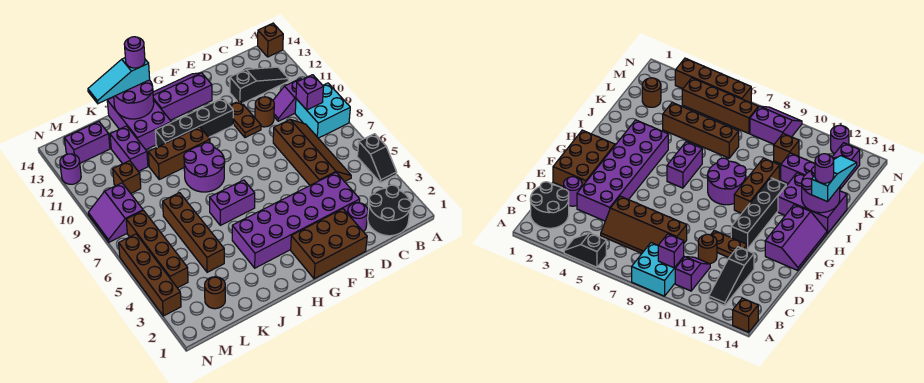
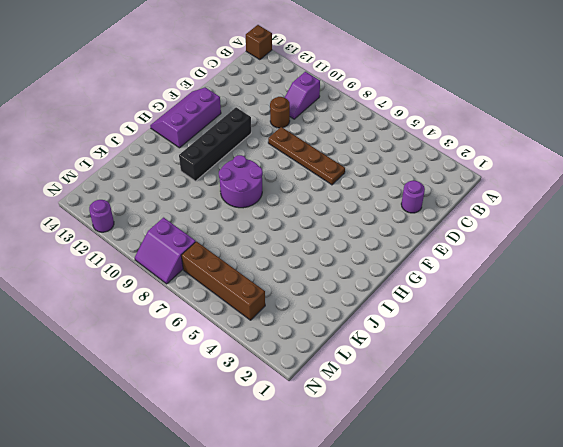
brown 1x4 plate [268,127,345,185] -> none
none -> black 1x2 slope [357,134,397,182]
none -> cyan 2x2 brick [295,83,350,138]
none -> black 2x2 round brick [368,185,411,236]
none -> black 1x3 slope [230,67,288,103]

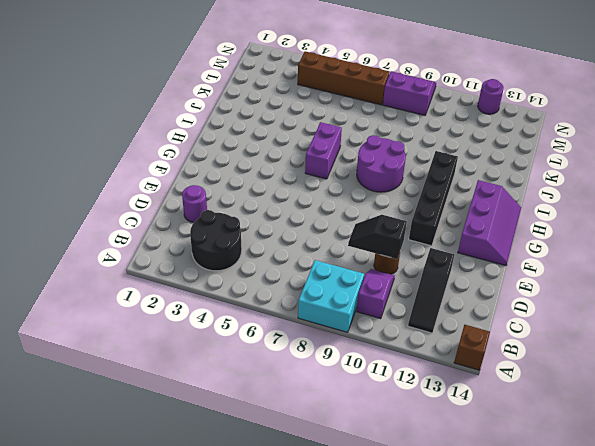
black 2x2 round brick [190,210,242,271] -> black 2x2 round brick moved to [368,185,411,236]
black 1x2 slope [348,215,407,259] -> black 1x2 slope moved to [357,134,397,182]
none -> brown 2x4 slope [273,120,351,185]
none -> purple 2x6 brick [232,173,360,268]
none -> brown 2x3 brick [291,209,367,279]
none -> brown 1x2 plate [230,101,261,138]

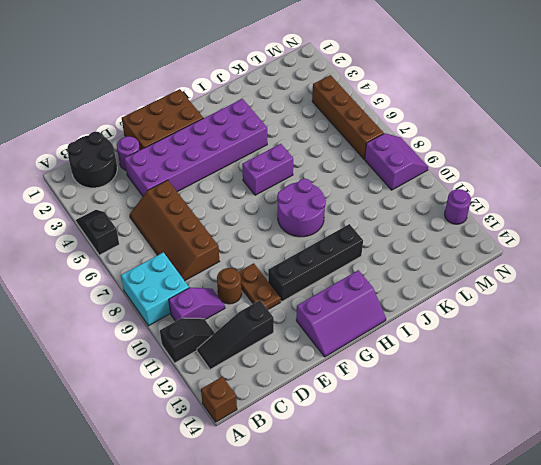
black 1x2 slope [160,318,214,363] -> none
none -> brown 1x3 brick [148,127,210,179]
none -> purple 2x3 brick [107,97,171,150]
none -> brown 1x4 brick [163,193,224,272]
none -> purple 1x2 brick [110,126,148,171]

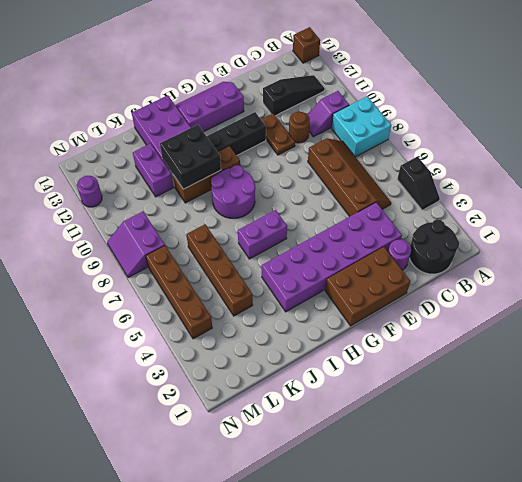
black 2x2 brick [160,125,221,189] -> none
none -> brown 1x1 round brick [205,277,225,309]
none -> brown 1x1 brick [113,161,141,193]
none -> purple 1x2 brick [64,121,110,163]
none -> brown 1x4 brick [119,234,181,316]

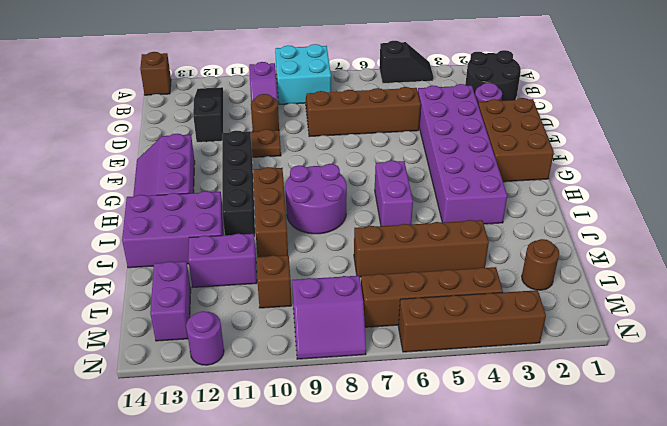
none -> purple 1x1 brick [296,75,324,110]
none -> purple 2x2 round brick [114,80,154,119]
none -> cyan 1x3 slope [88,58,150,104]
none -> purple 1x1 round brick [124,37,145,68]

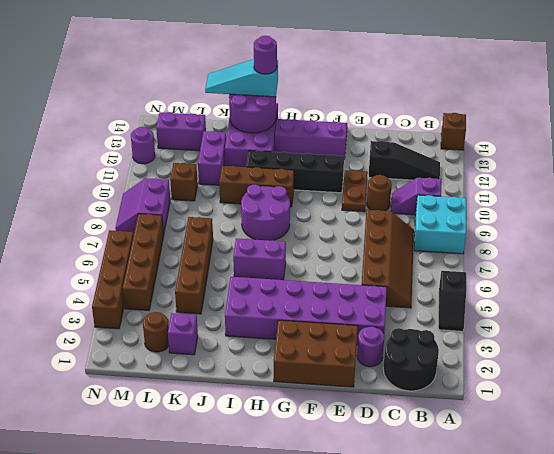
purple 1x1 brick [168,313,198,355] -> purple 1x1 brick moved to [296,75,324,110]

